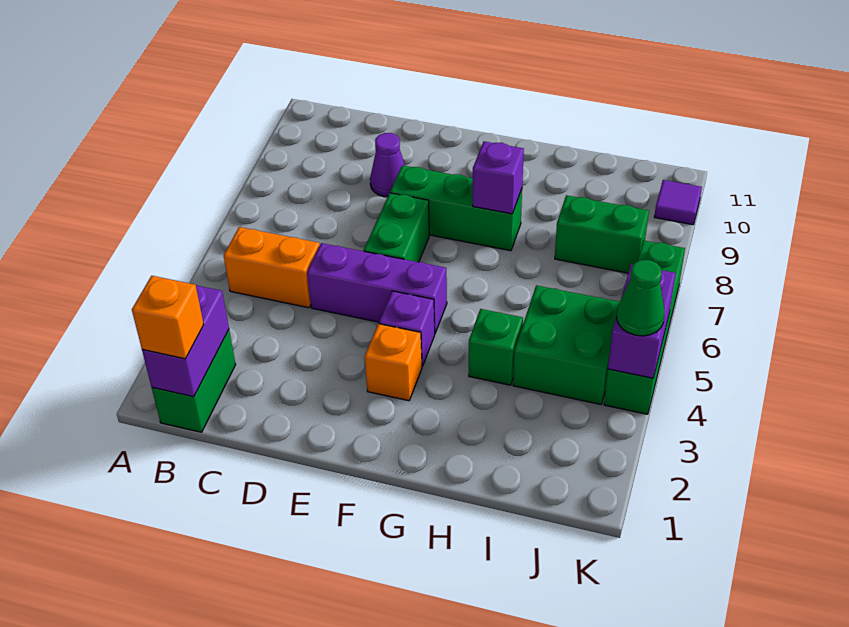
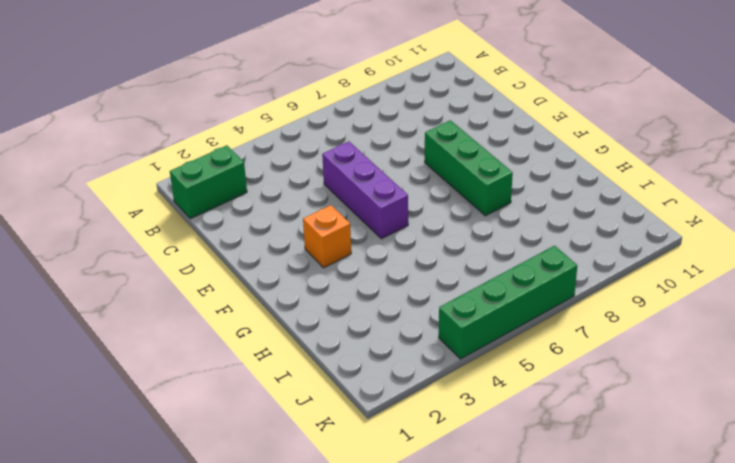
none -> orange 1x2 brick [224,227,319,308]
none -> purple 1x1 cone [370,133,405,197]
none -> green 1x2 brick [364,193,429,262]

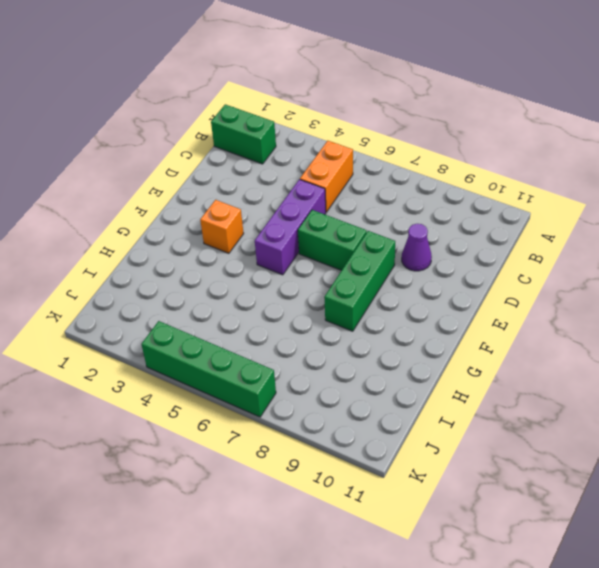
none -> purple 1x1 brick [379,291,435,366]
none -> green 1x1 brick [469,309,523,385]
none -> green 2x2 brick [513,285,620,404]

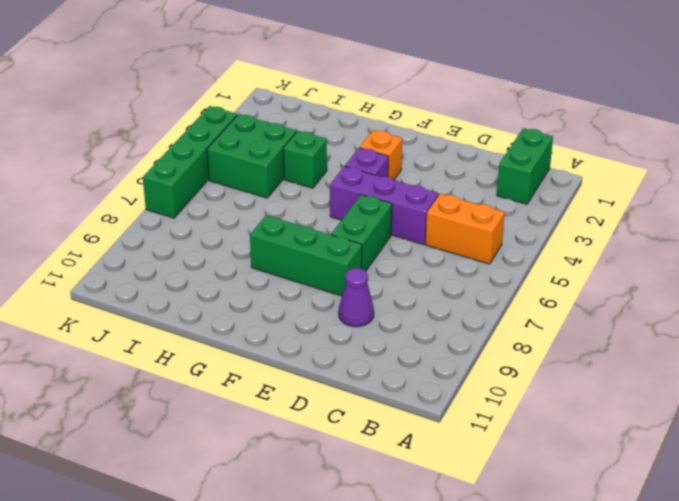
none -> green 1x2 brick [555,195,649,273]
none -> purple 1x1 tile [654,180,702,225]
none -> purple 1x2 brick [142,285,229,397]

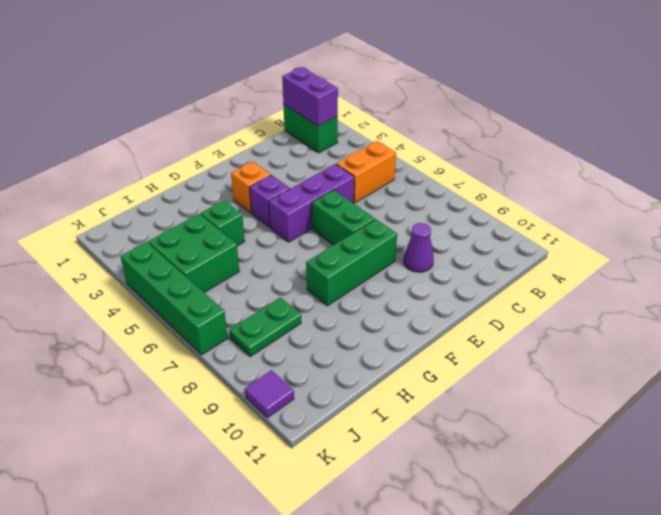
green 1x2 plate [229,297,301,357] -> green 1x2 brick [555,195,649,273]
none -> purple 1x1 brick [473,141,524,214]
none -> purple 1x2 brick [608,264,676,378]
none -> orange 1x1 brick [132,276,204,359]

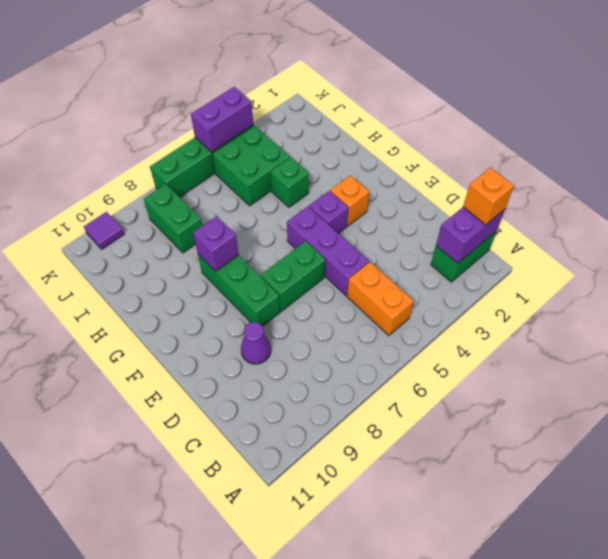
none -> green 1x1 cone [617,260,664,336]

